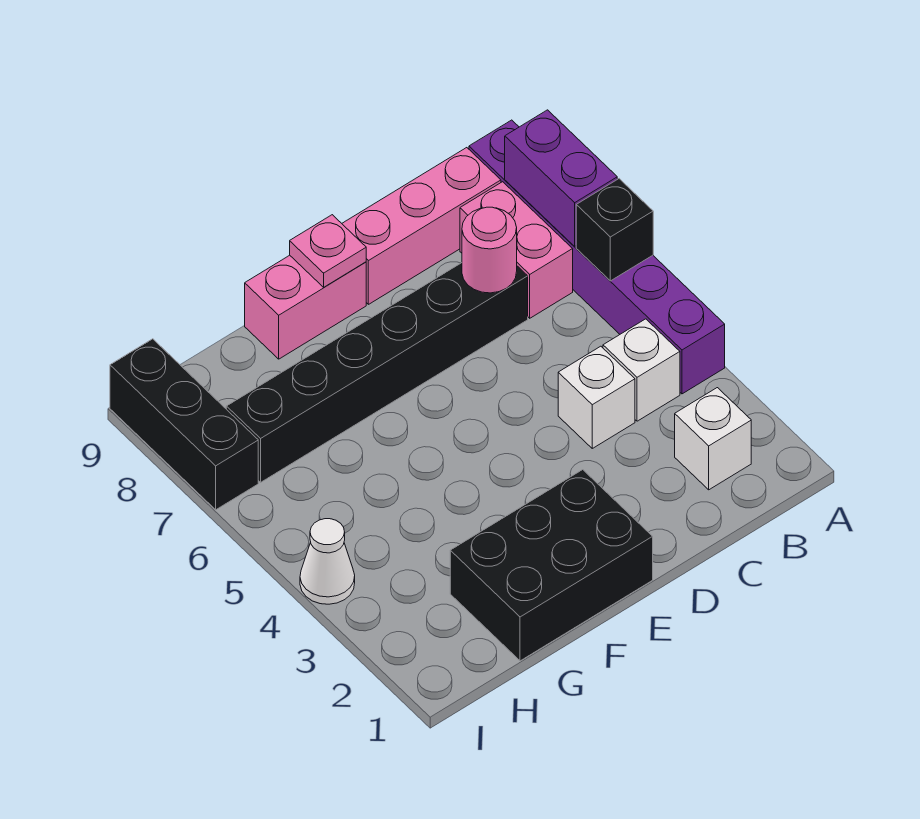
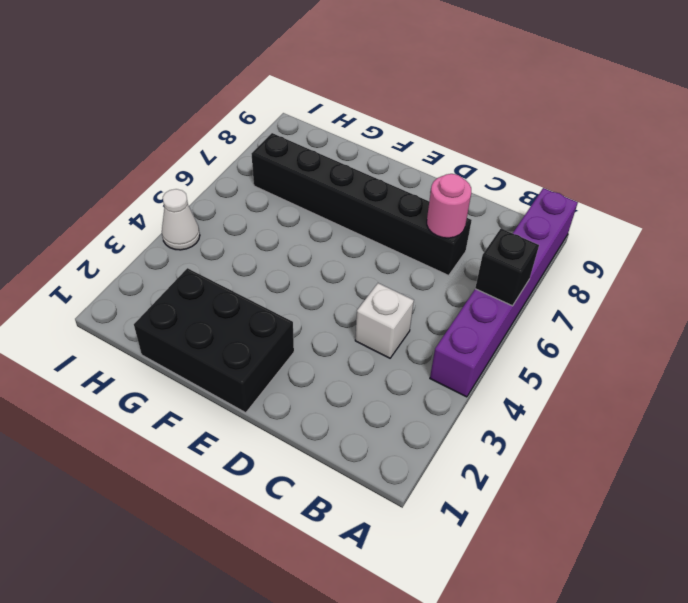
none -> white 1x1 brick [675,388,751,490]
none -> white 1x1 brick [603,319,680,421]
none -> pink 1x2 brick [460,182,573,318]

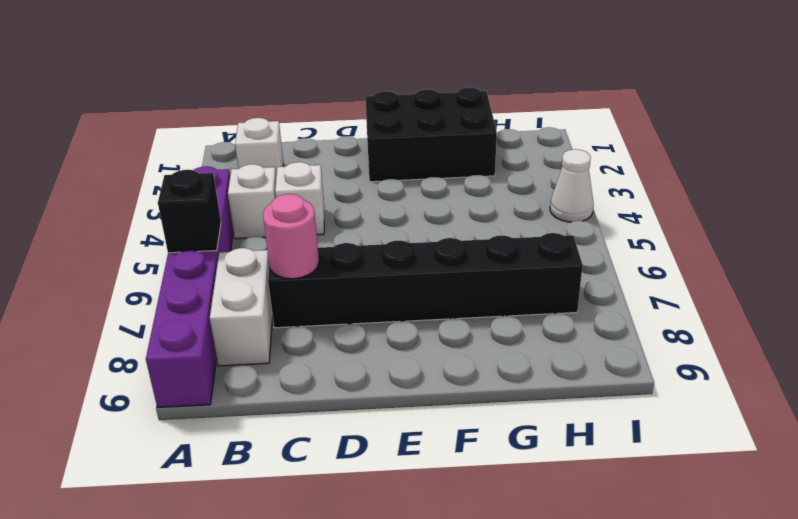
white 1x2 brick [210,248,273,366] -> pink 1x2 brick [460,182,573,318]
none -> pink 1x3 brick [342,148,501,304]
none -> pink 1x2 brick [245,255,366,359]
none -> black 1x3 brick [110,339,258,510]

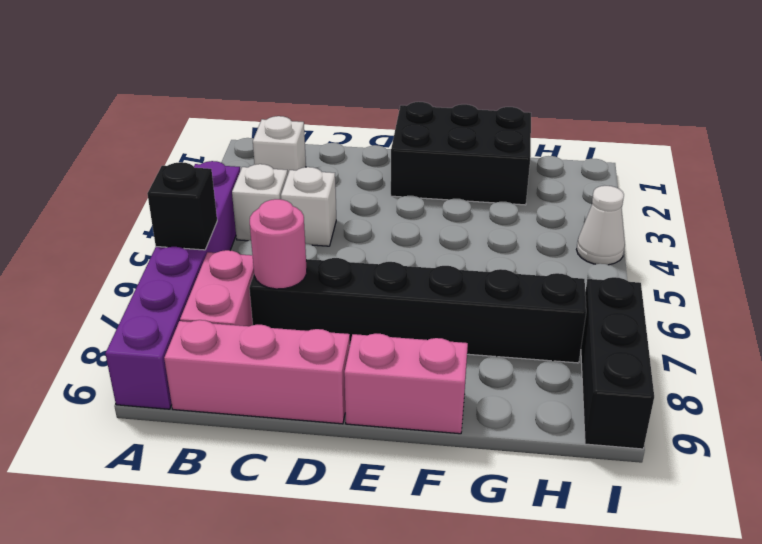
none -> purple 1x2 brick [505,110,617,247]
none -> pink 1x1 plate [290,215,366,287]

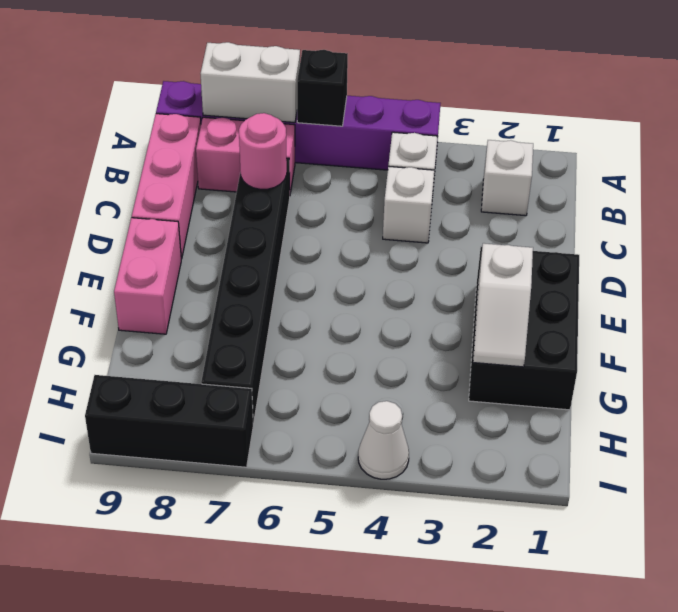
white 1x2 brick [201,42,300,123] -> purple 1x2 brick [505,110,617,247]
white 1x2 slope [473,243,533,367] -> none
none -> pink 1x1 plate [290,215,366,287]

